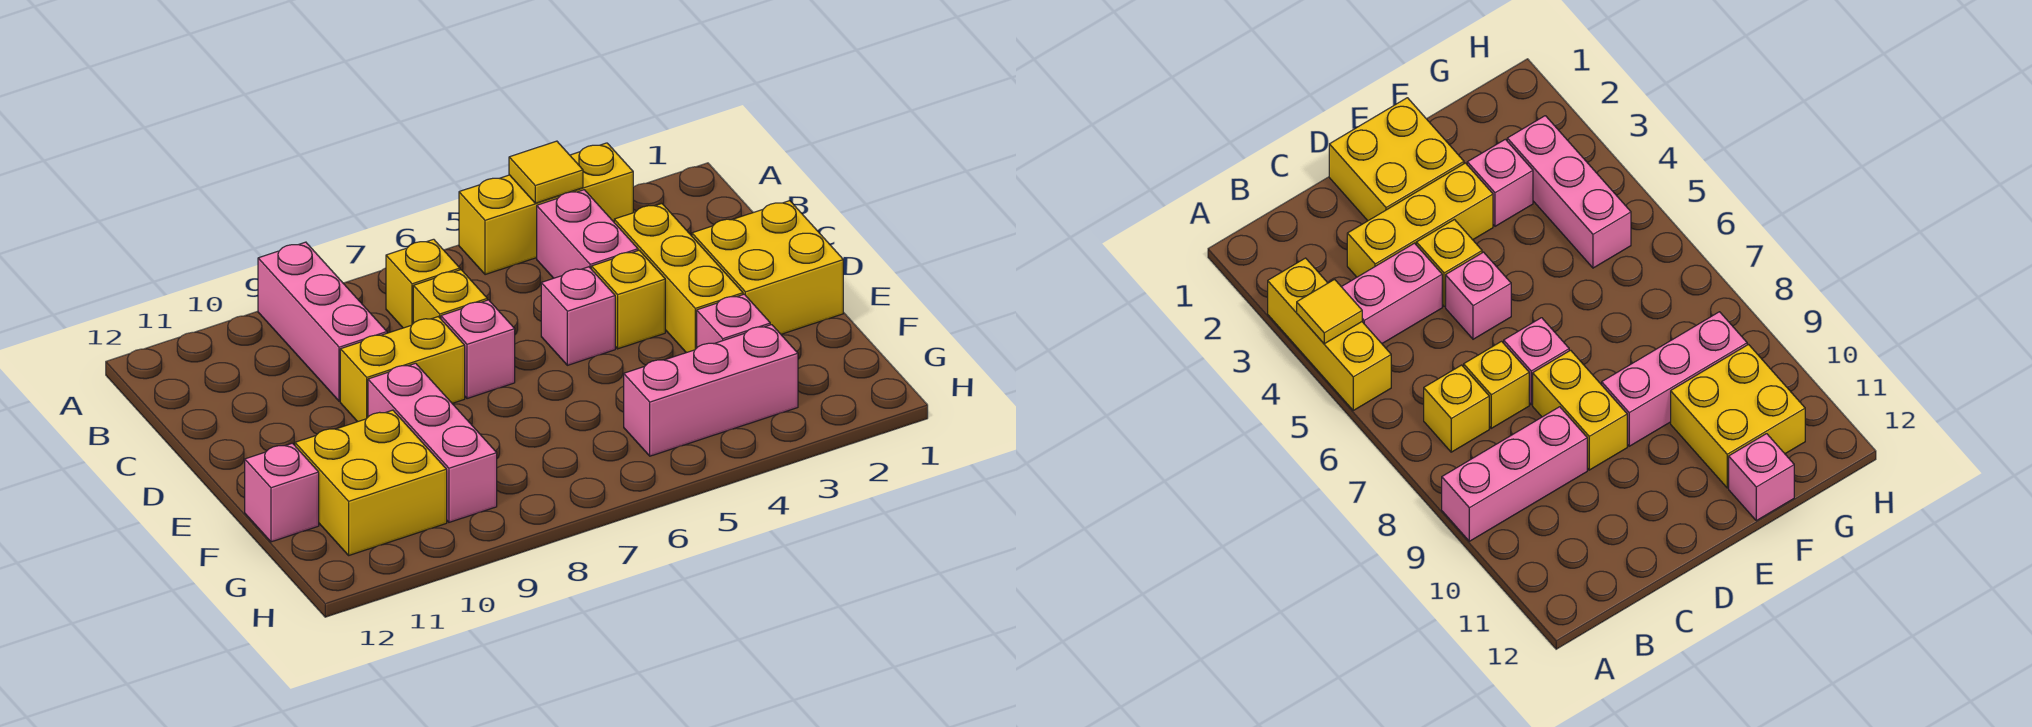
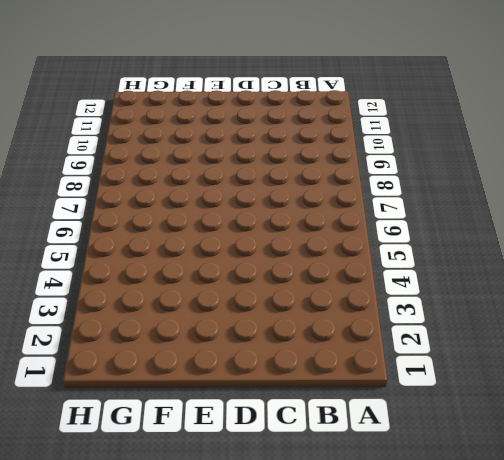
none -> yellow 1x3 brick [459,143,633,275]
none -> pink 1x3 brick [258,242,387,401]
none -> pink 1x2 brick [537,190,638,278]

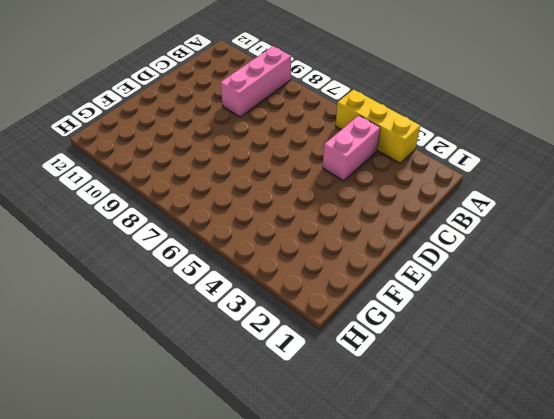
none -> yellow 1x1 brick [386,239,460,328]
none -> yellow 1x3 brick [614,204,743,353]
none -> yellow 1x1 brick [413,270,487,323]

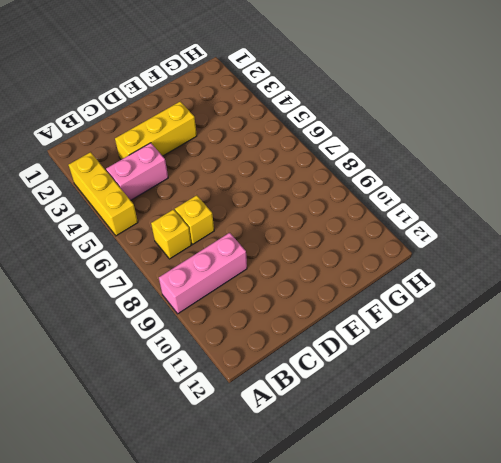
none -> yellow 2x2 brick [692,201,843,334]
none -> yellow 1x1 brick [591,250,665,349]
none -> pink 1x1 brick [541,267,615,365]

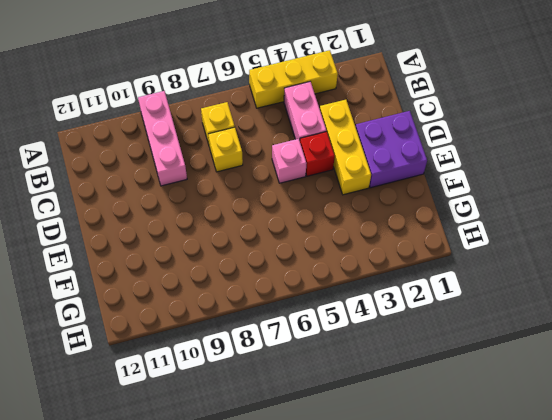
purple 2x2 brick [356,111,427,188] -> yellow 2x2 brick [692,201,843,334]
red 1x1 brick [300,132,335,176] -> yellow 1x1 brick [591,250,665,349]
none -> pink 1x1 brick [441,300,515,399]
none -> yellow 1x2 brick [340,317,465,422]
none -> pink 1x3 brick [368,363,497,522]

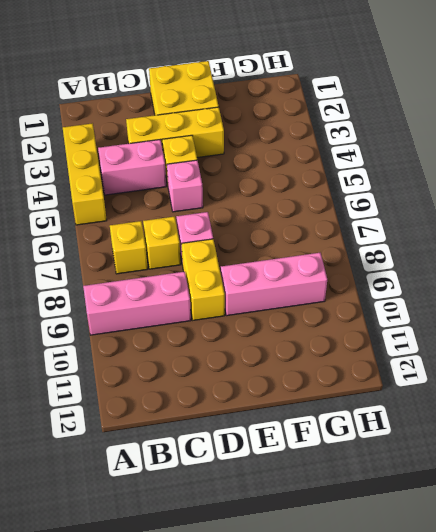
none -> pink 1x1 brick [697,294,770,347]
none -> yellow 2x2 brick [295,410,447,555]
none -> pink 1x1 brick [245,443,319,542]

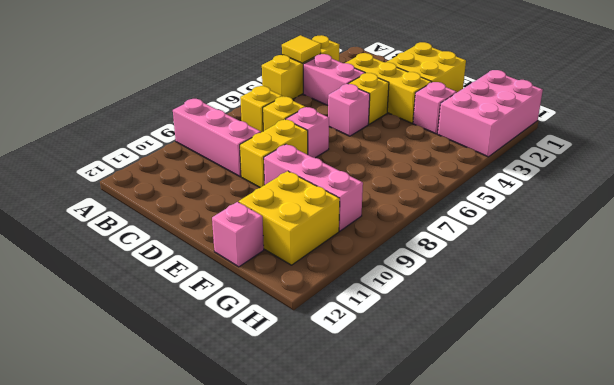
pink 2x3 brick [438,70,543,157] -> pink 1x3 brick [624,325,798,456]

